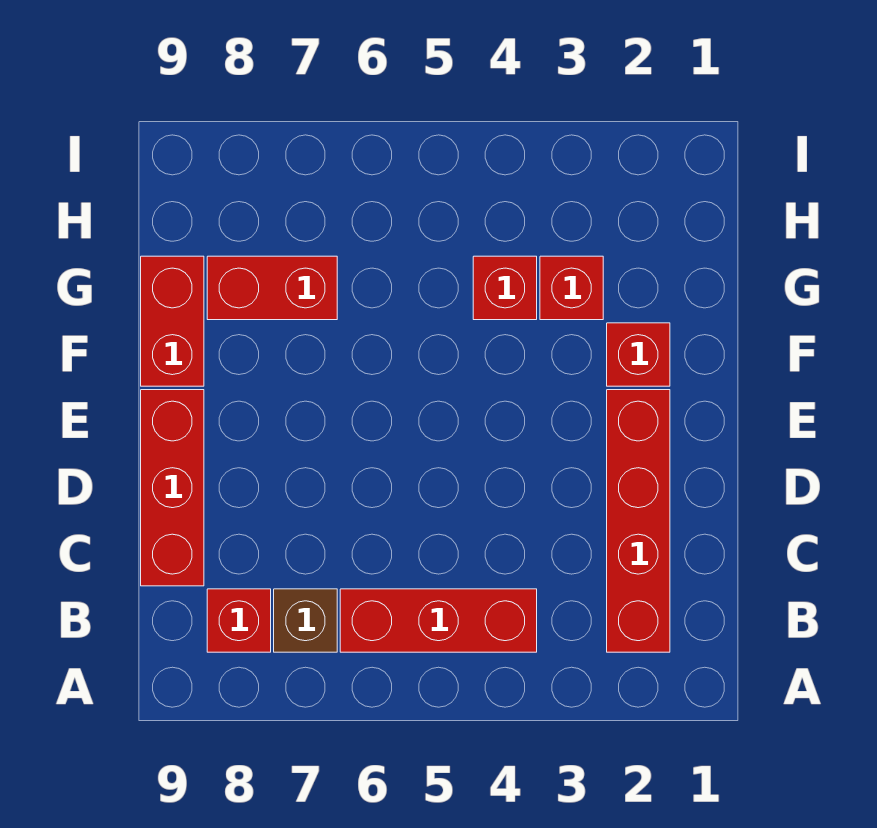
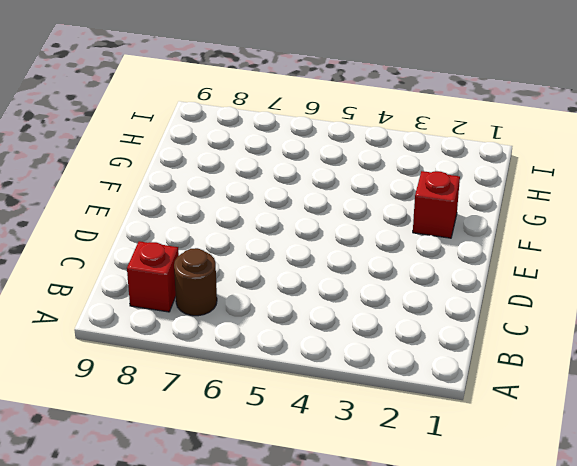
brown 1x1 round brick [174,248,217,316] -> brown 1x1 brick [274,589,337,652]
none -> red 1x4 brick [607,390,670,652]
none -> red 1x3 brick [340,589,537,652]

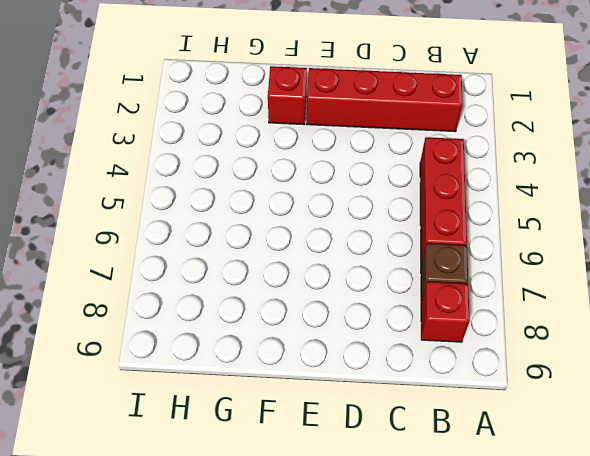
none -> red 1x3 brick [141,390,204,586]
none -> red 1x2 brick [141,256,204,386]

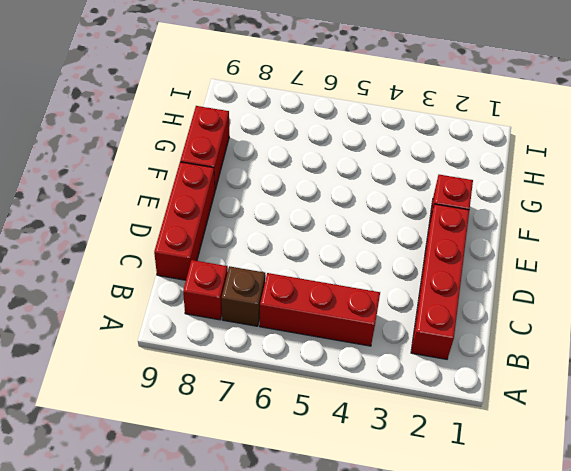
none -> red 1x1 brick [540,256,603,320]
none -> red 1x1 brick [473,256,537,320]

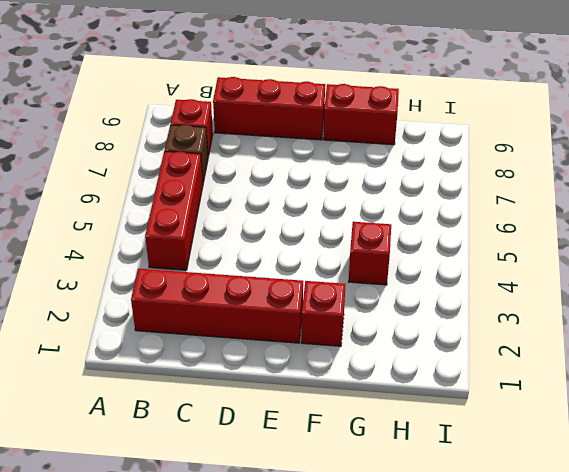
none -> red 1x1 brick [540,256,603,320]
none -> red 1x2 brick [207,256,337,320]

